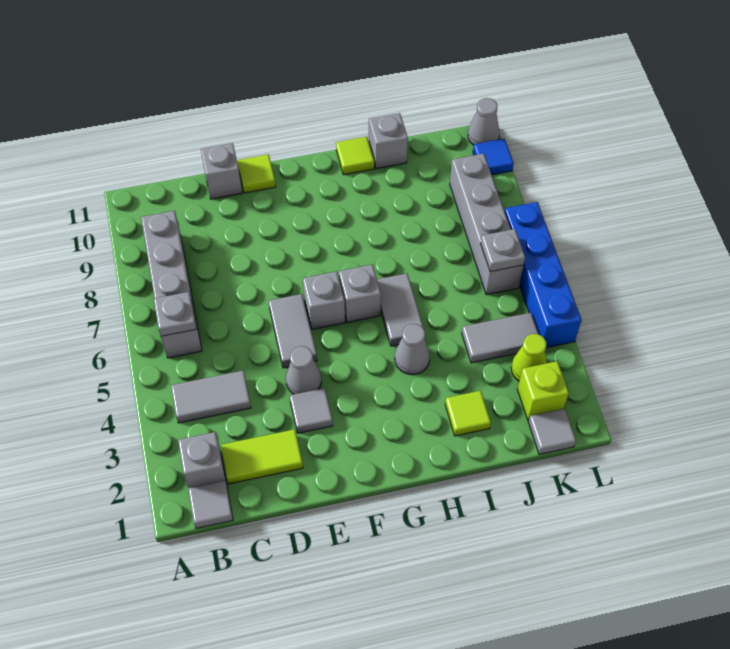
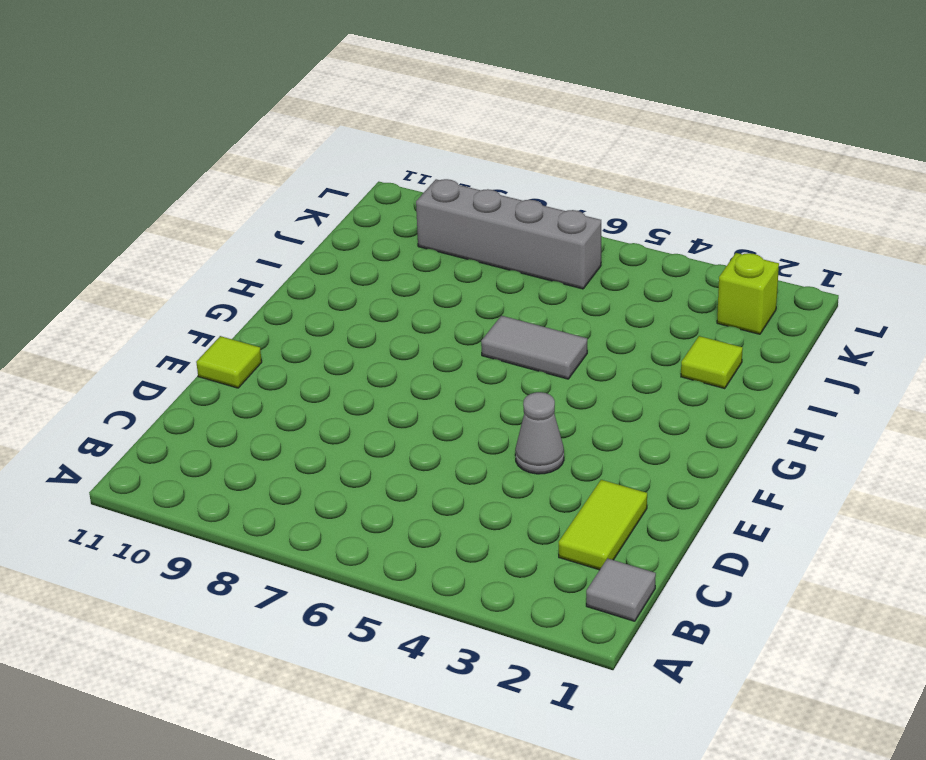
none -> grey 1x1 brick [178,432,226,488]
none -> grey 1x2 tile [171,371,251,423]
none -> grey 1x4 brick [141,211,202,358]

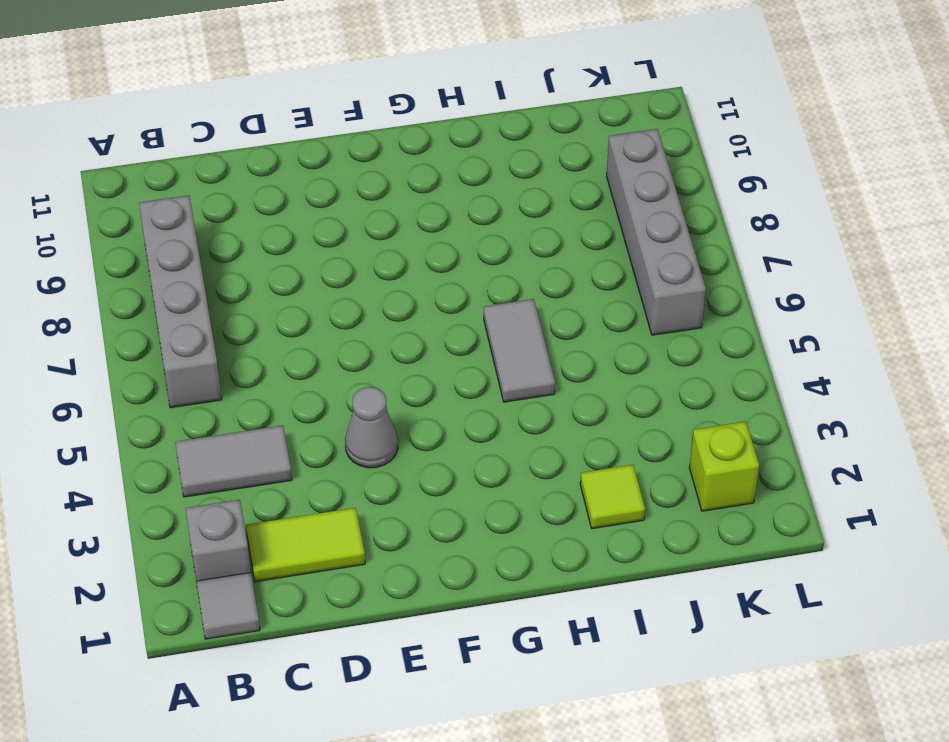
none -> grey 1x1 brick [201,143,242,199]
none -> grey 1x1 tile [290,388,333,433]
none -> grey 1x2 tile [269,294,317,368]

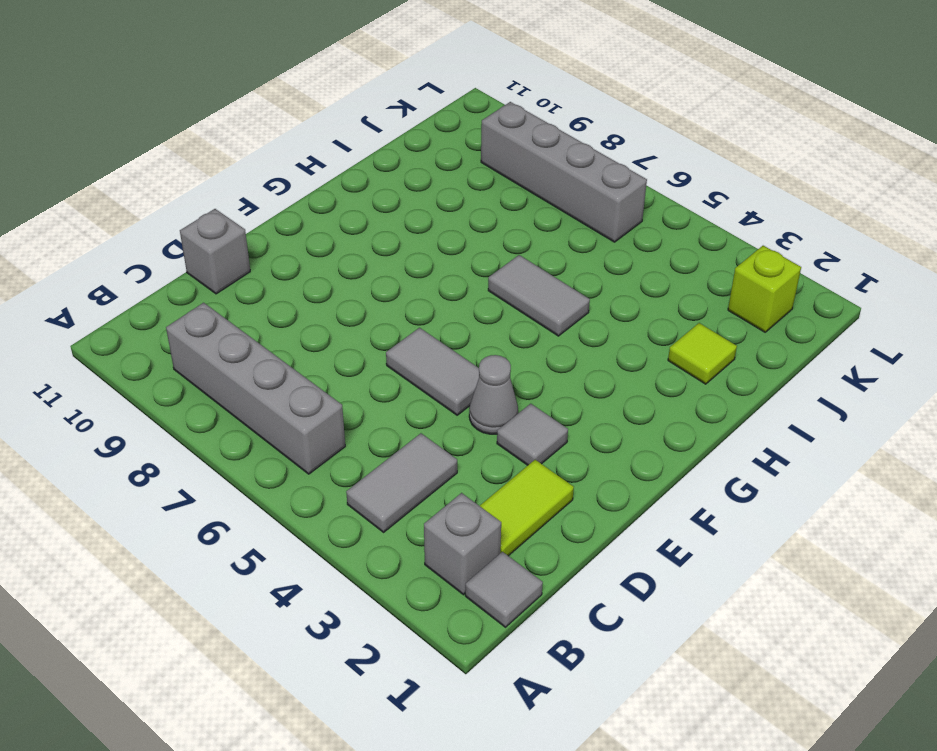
none -> lime 1x1 tile [237,154,276,193]
none -> grey 1x1 brick [303,271,345,329]
none -> grey 1x1 brick [339,264,381,322]

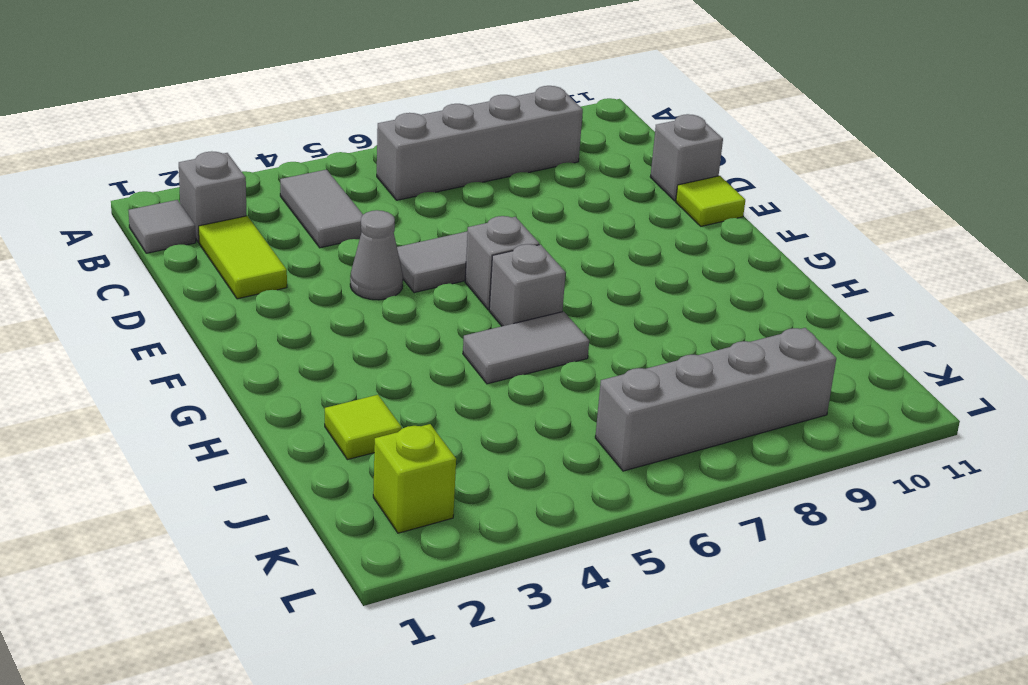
none -> grey 1x1 tile [290,388,333,433]
none -> grey 1x1 cone [395,324,430,375]
none -> lime 1x1 tile [336,137,374,175]

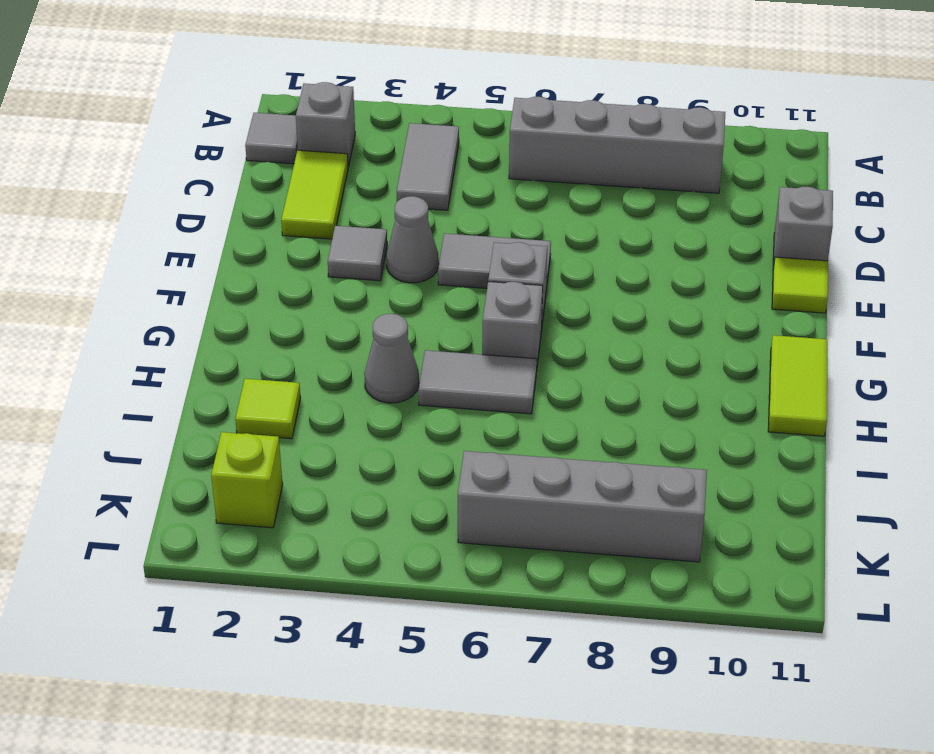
lime 1x2 tile [768,335,827,436] -> lime 1x1 tile [336,137,374,175]
none -> grey 1x1 brick [369,113,408,169]
none -> grey 1x2 tile [462,313,539,363]
none -> grey 1x1 tile [528,409,576,454]

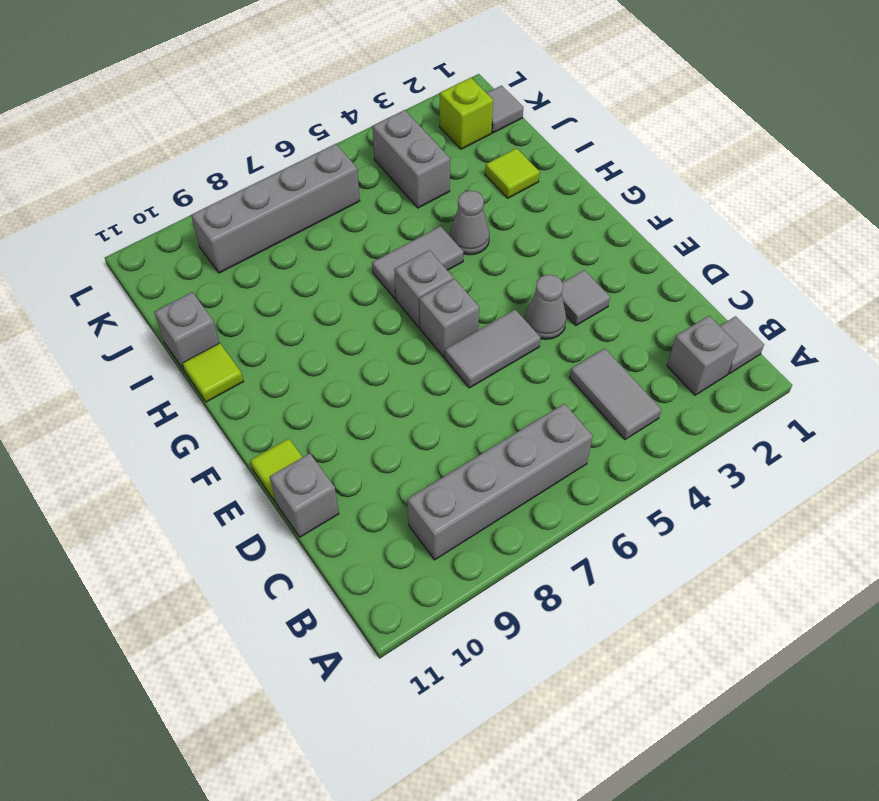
grey 1x2 brick [372,110,450,208] -> grey 1x2 tile [462,313,539,363]
none -> lime 1x2 tile [221,429,303,484]
none -> lime 1x1 cone [511,334,547,381]
none -> blue 1x4 brick [505,202,581,348]

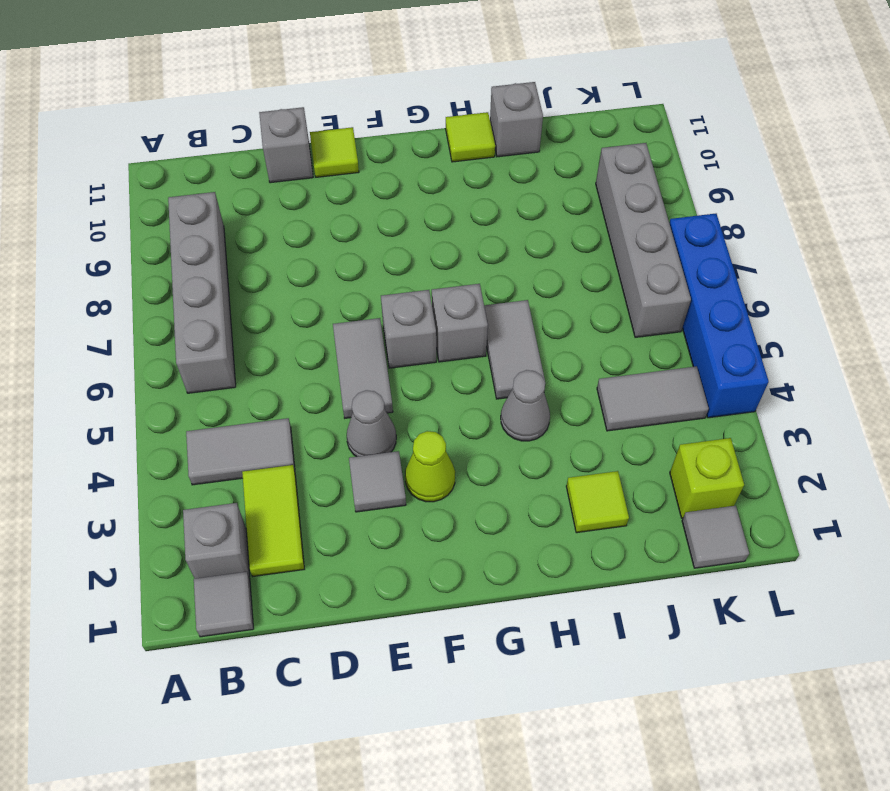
lime 1x2 tile [242,465,304,576] -> lime 1x2 tile turned to [221,429,303,484]
lime 1x1 cone [405,431,455,502] -> lime 1x1 cone moved to [511,334,547,381]
none -> blue 1x1 tile [473,139,514,175]
none -> grey 1x1 cone [468,98,500,145]
none -> grey 1x1 plate [154,292,196,336]

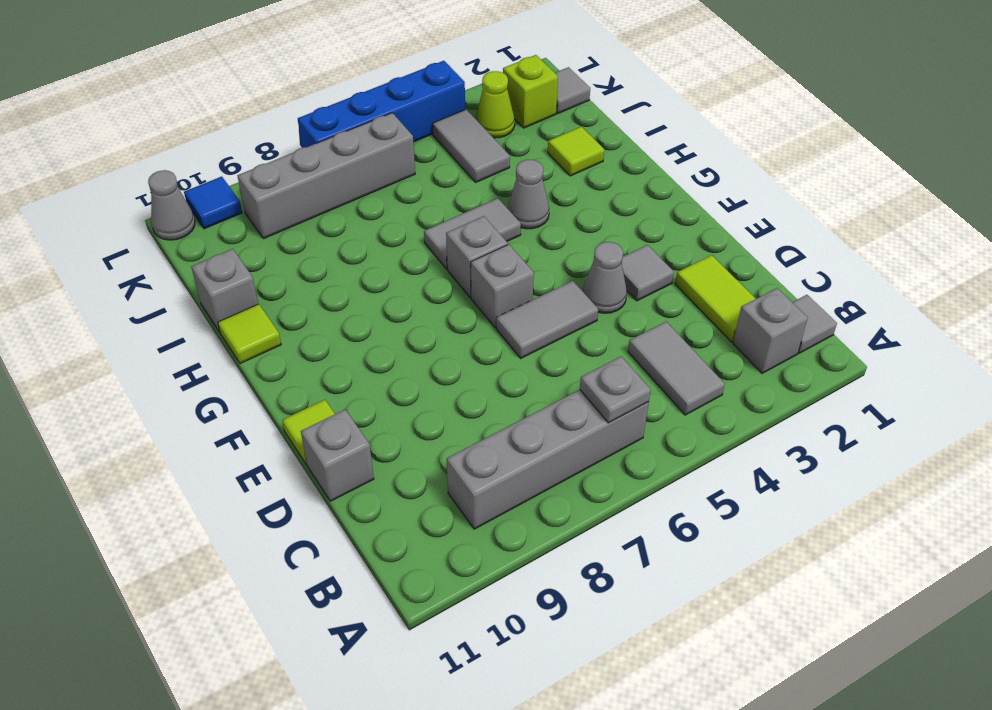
none -> grey 1x1 plate [481,229,525,272]

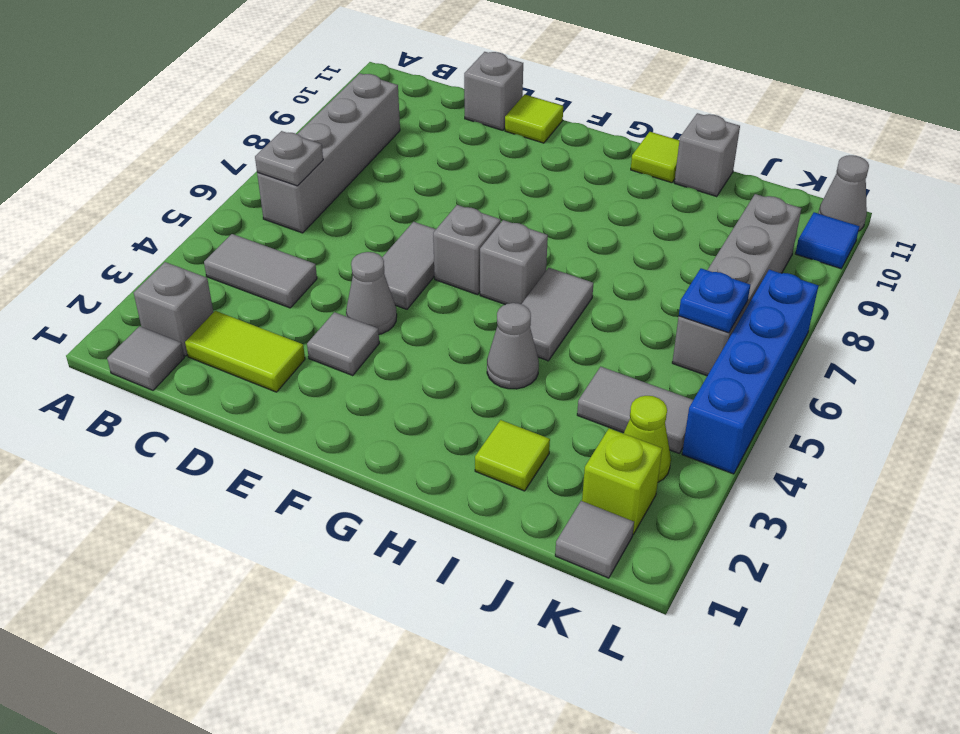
blue 1x1 plate [679,268,750,333] -> grey 1x1 plate [481,229,525,272]

